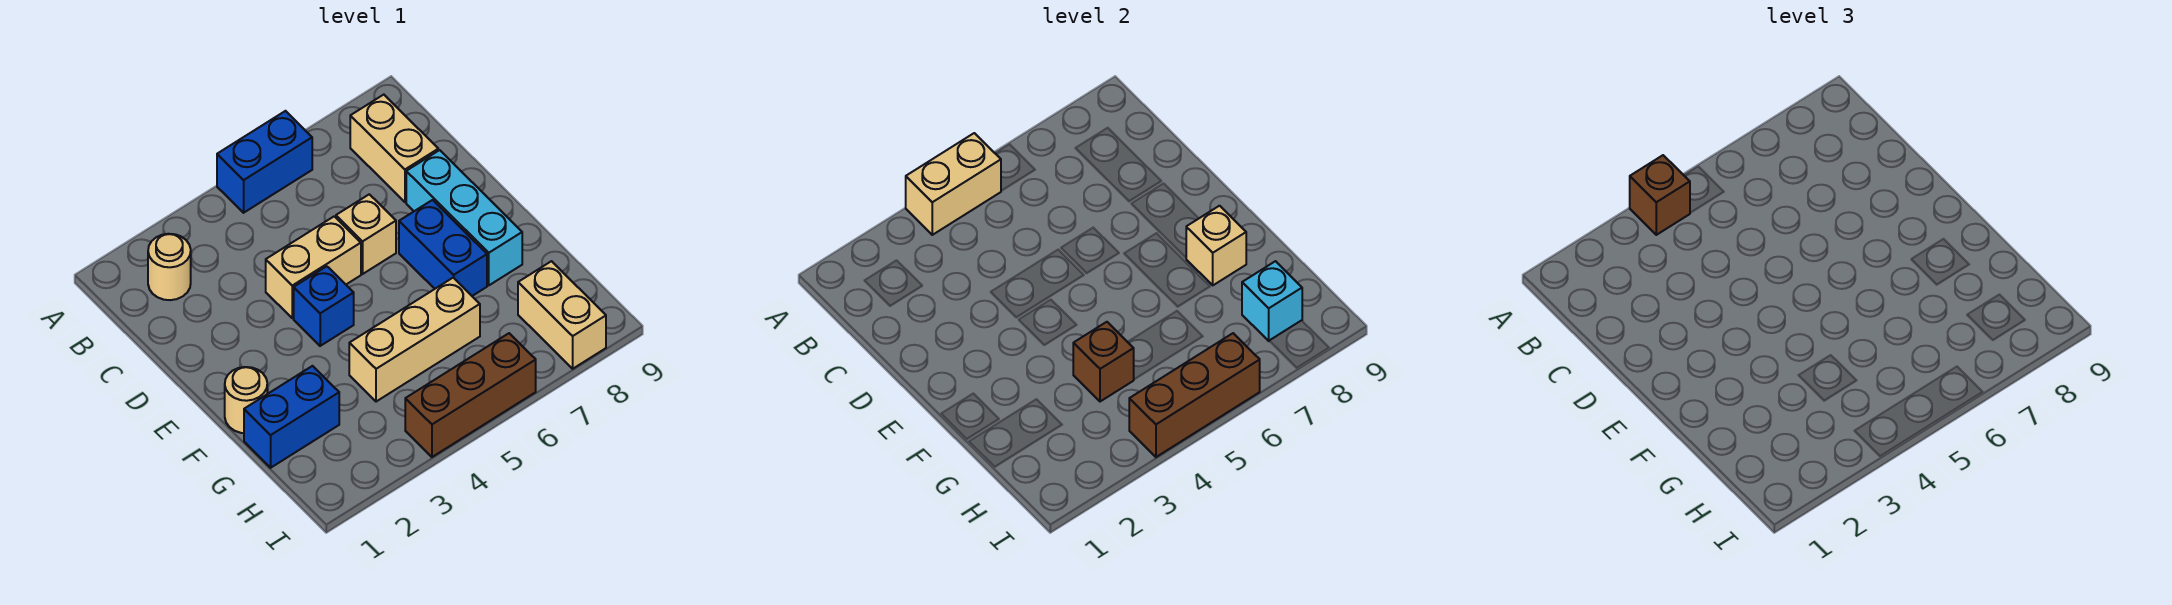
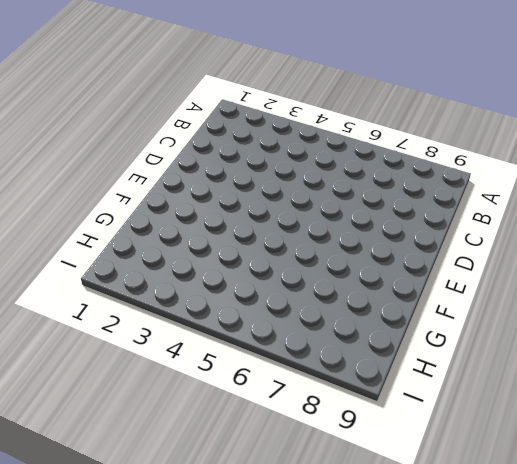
none -> blue 1x2 brick [217,111,312,213]
none -> tan 1x1 round brick [148,234,191,300]
none -> tan 1x2 brick [350,95,438,202]

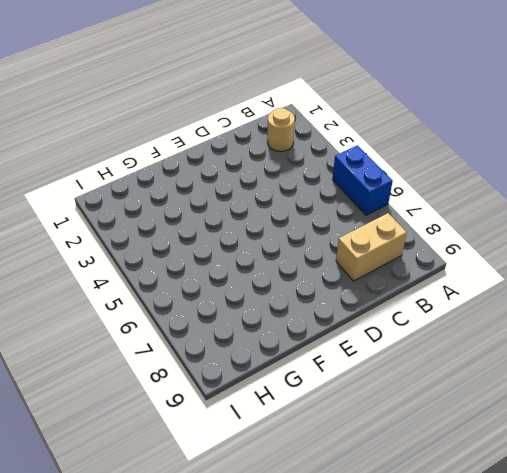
none -> tan 1x2 brick [266,216,361,318]
none -> tan 1x1 brick [336,194,396,274]
none -> cyan 1x3 brick [406,150,522,285]

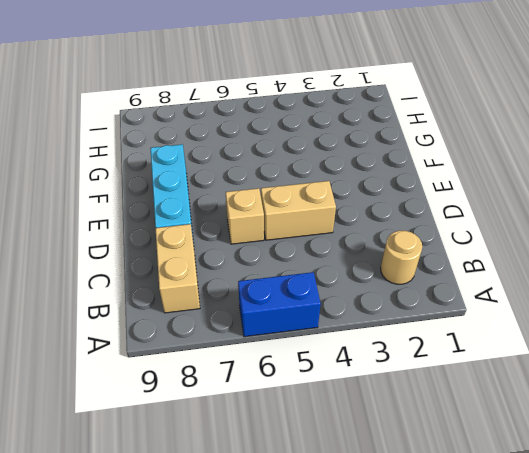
none -> blue 1x1 brick [294,266,354,346]
none -> blue 1x2 brick [399,200,487,296]
none -> tan 1x1 round brick [225,367,267,433]

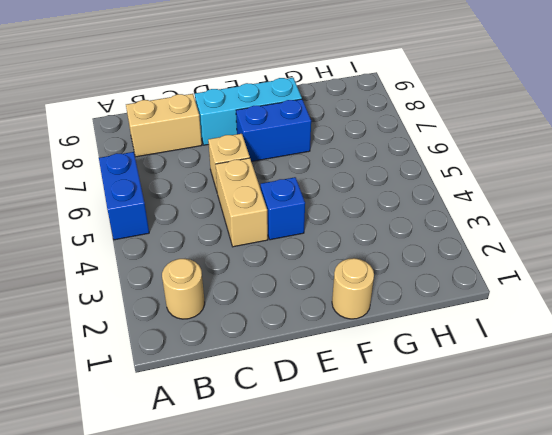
none -> blue 1x2 brick [244,366,339,468]
none -> tan 1x3 brick [349,278,480,402]
none -> tan 1x2 brick [518,261,606,369]

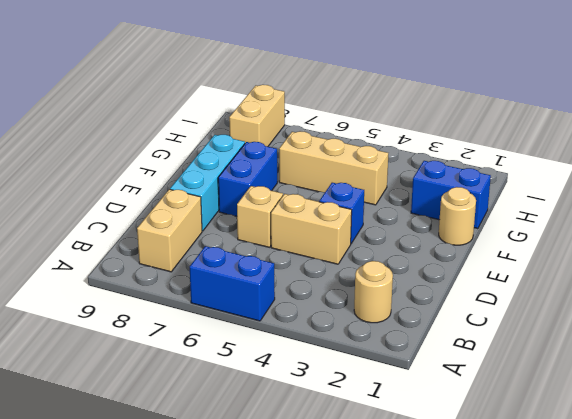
none -> brown 1x3 brick [405,333,536,457]
none -> tan 1x2 brick [906,133,1001,235]
none -> tan 1x1 brick [1186,206,1246,285]

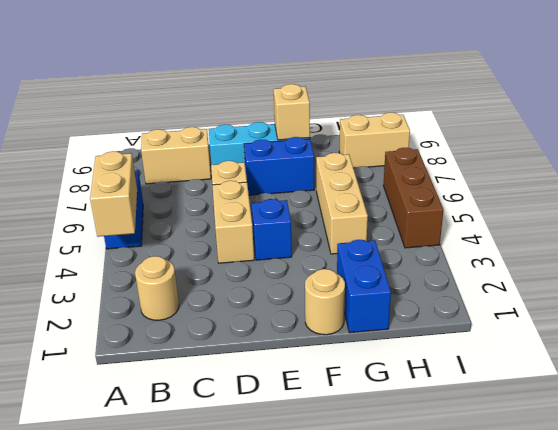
none -> brown 1x1 brick [1073,322,1134,402]
none -> cyan 1x1 brick [1242,261,1302,341]
none -> brown 1x3 brick [1129,333,1260,457]

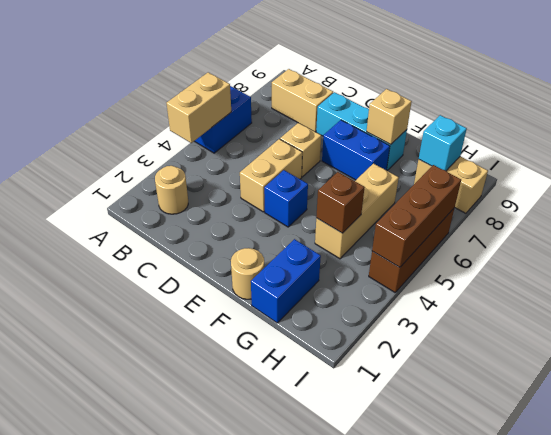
none -> brown 1x1 brick [1630,155,1690,235]

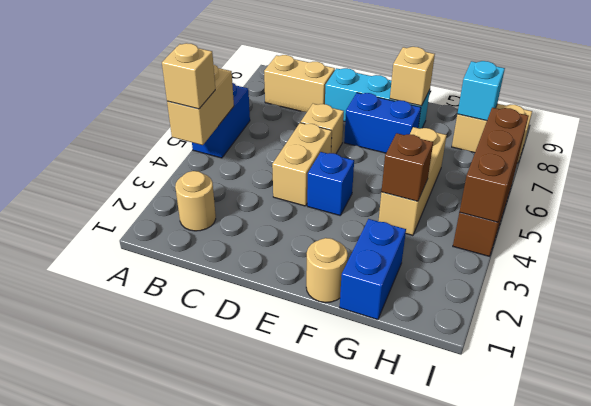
tan 1x1 brick [162,43,215,109] -> brown 1x1 brick [1630,155,1690,235]

